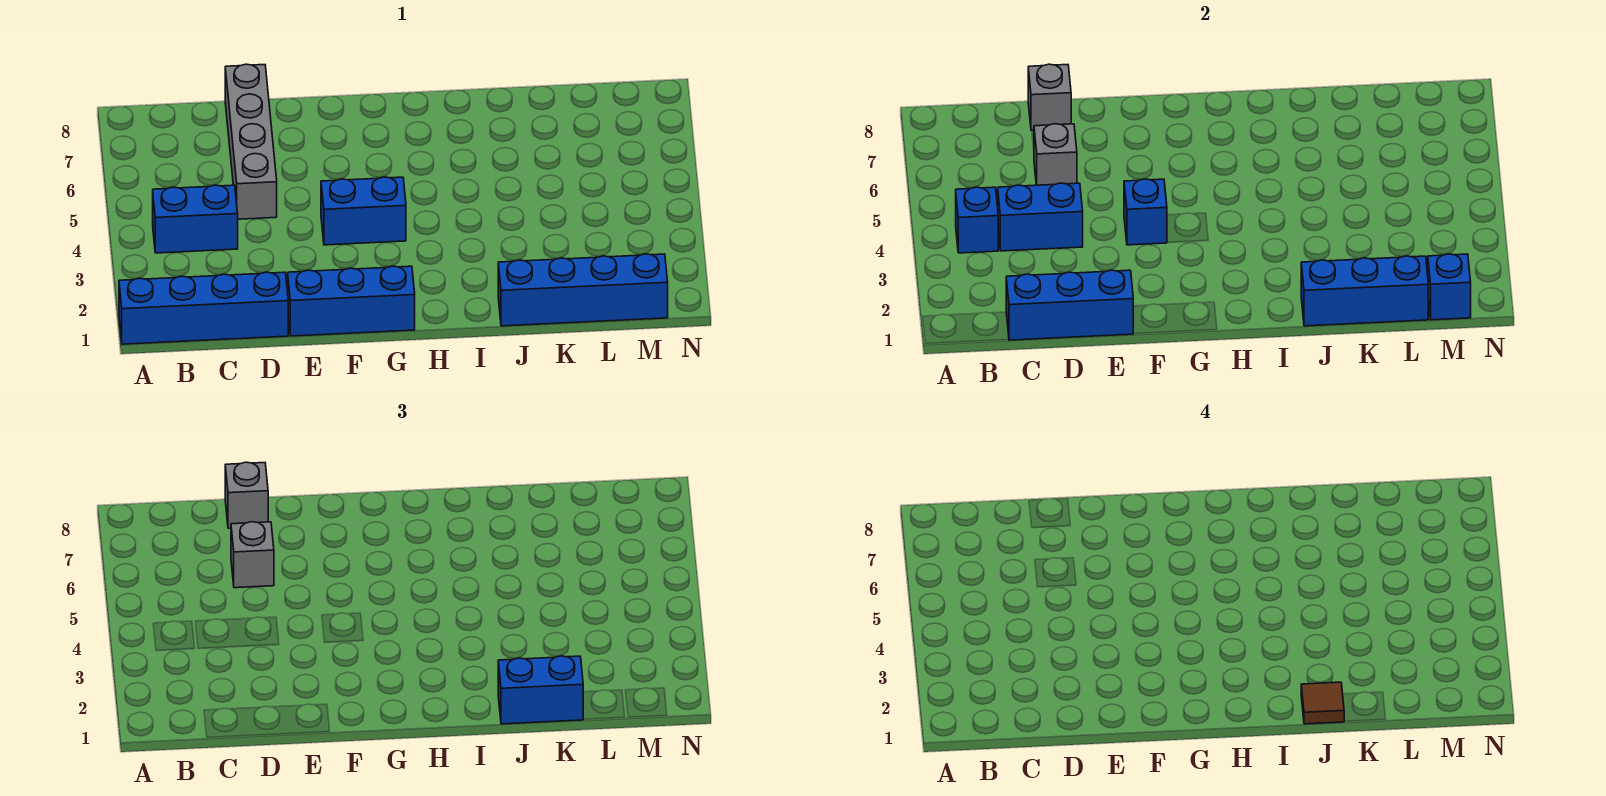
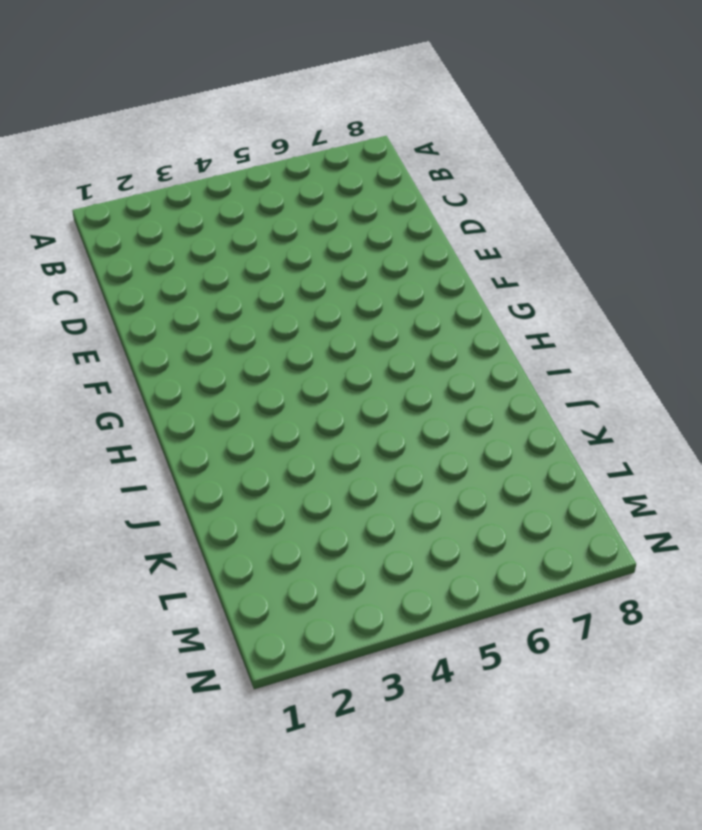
none -> blue 1x4 brick [119,272,288,344]
none -> blue 1x2 brick [153,185,238,253]
none -> grey 1x4 brick [225,64,277,219]

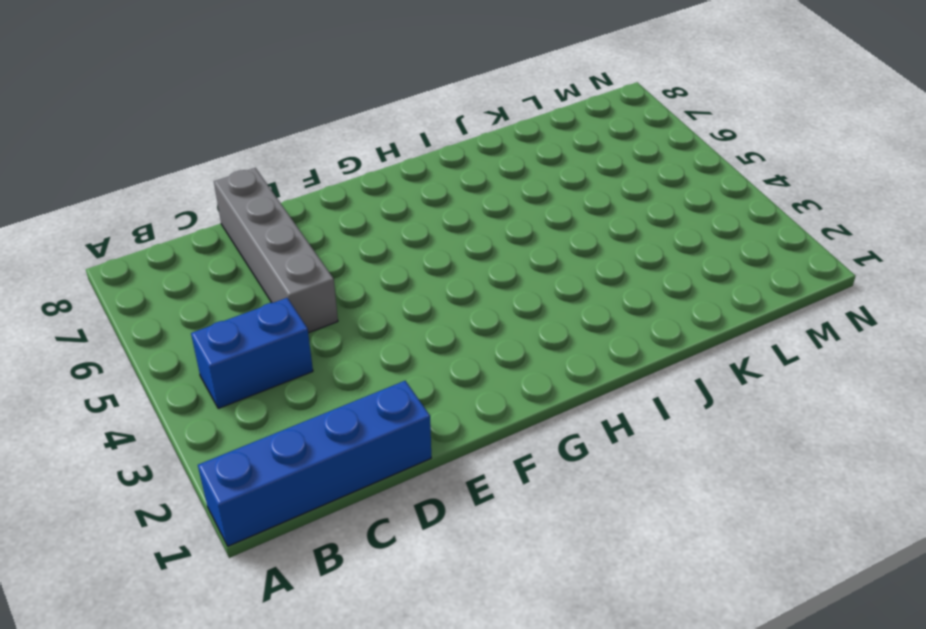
none -> blue 1x3 brick [288,266,415,336]
none -> blue 1x2 brick [321,177,406,245]
none -> blue 1x4 brick [498,254,668,326]

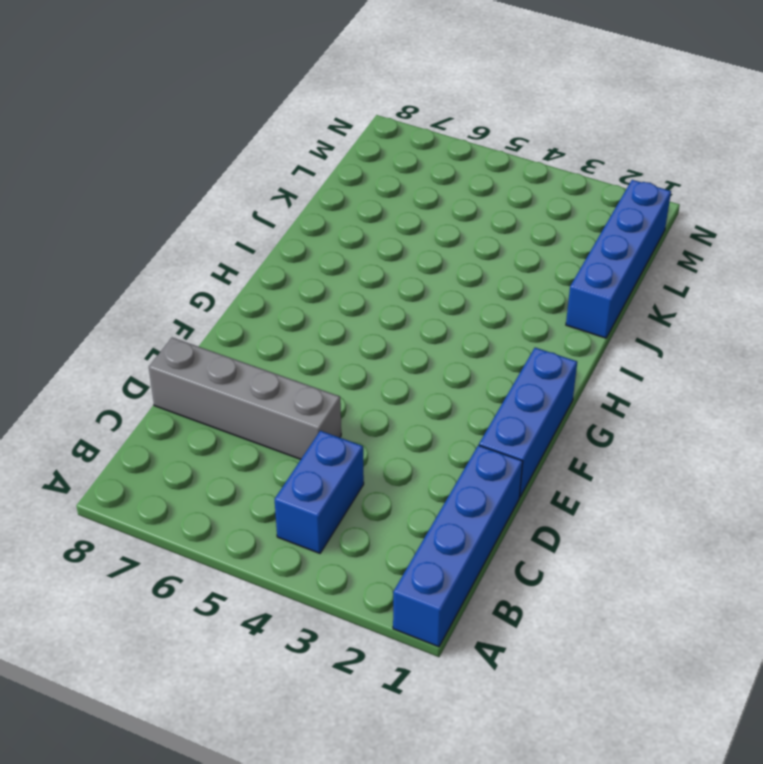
none -> blue 1x2 brick [321,177,406,245]
none -> blue 1x1 brick [956,187,999,253]
none -> blue 1x3 brick [1006,270,1134,340]

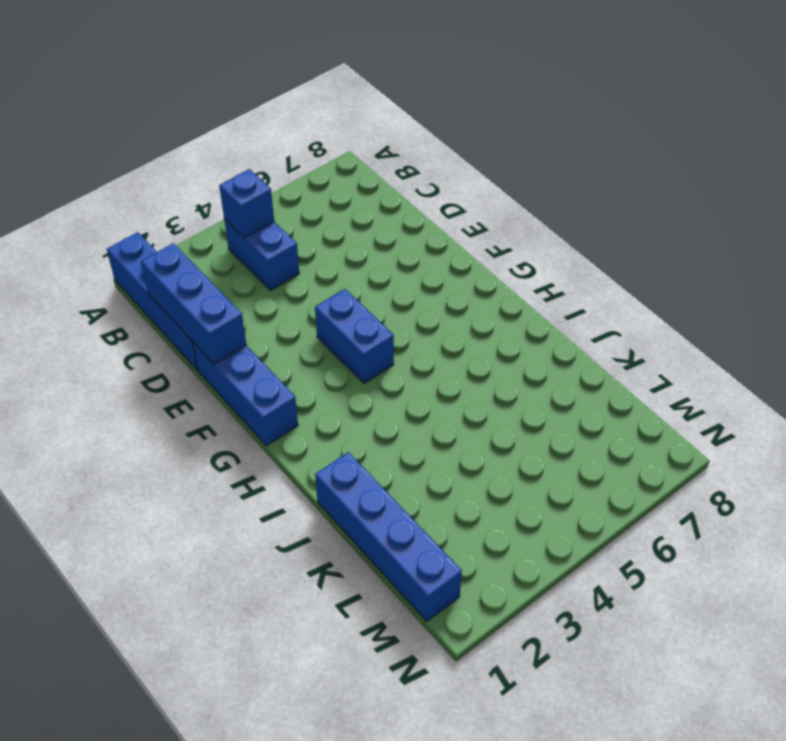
none -> grey 1x4 brick [225,64,277,219]
none -> blue 1x2 brick [998,183,1083,251]
none -> grey 1x1 brick [1034,124,1077,185]

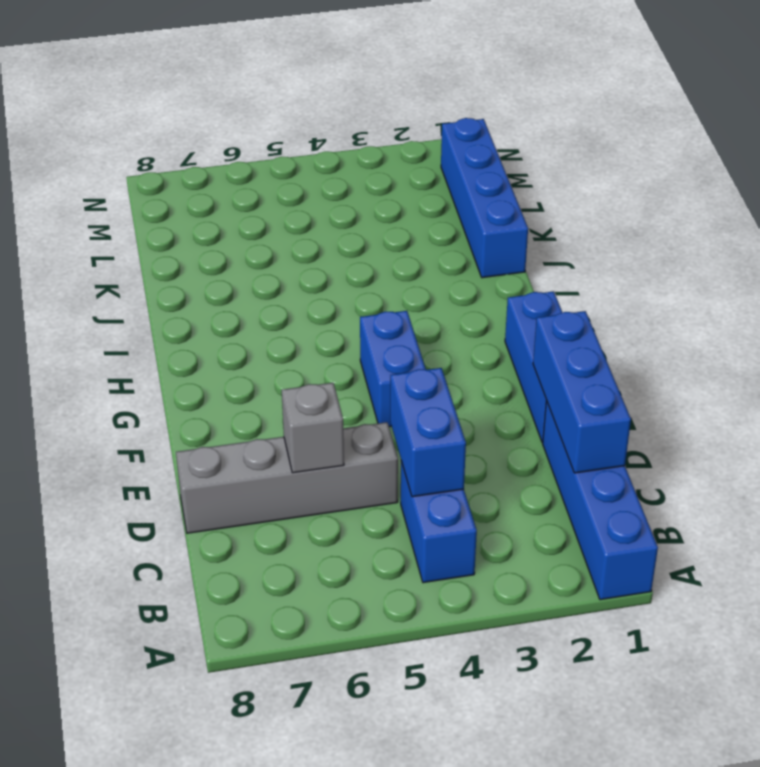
none -> blue 1x1 brick [956,187,999,253]
none -> grey 1x1 brick [1028,64,1071,130]
none -> blue 1x1 brick [1124,179,1167,245]

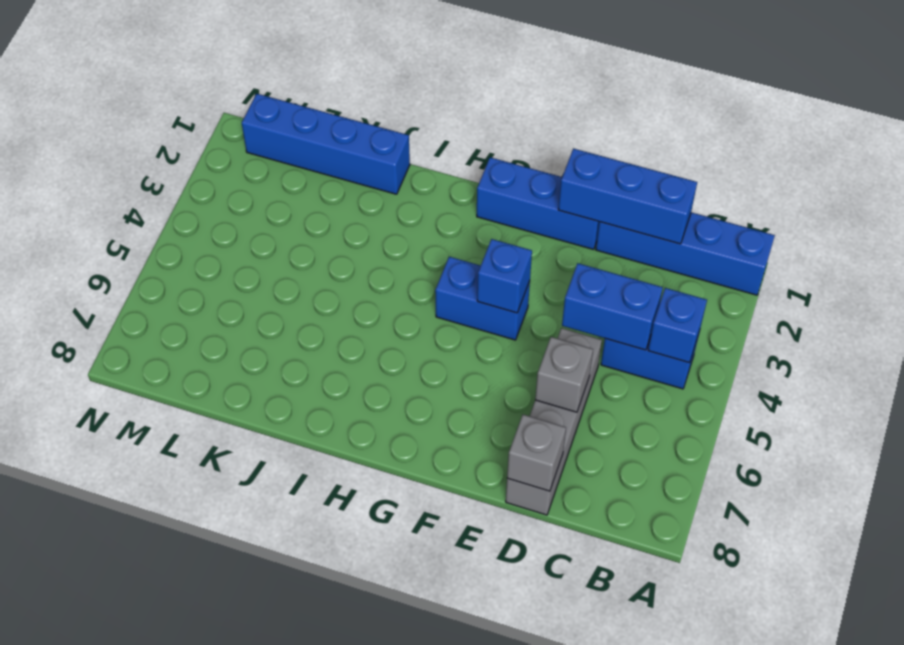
none -> blue 1x3 brick [1301,256,1429,326]
none -> blue 1x1 brick [1428,254,1471,320]
none -> grey 1x1 brick [231,522,274,588]

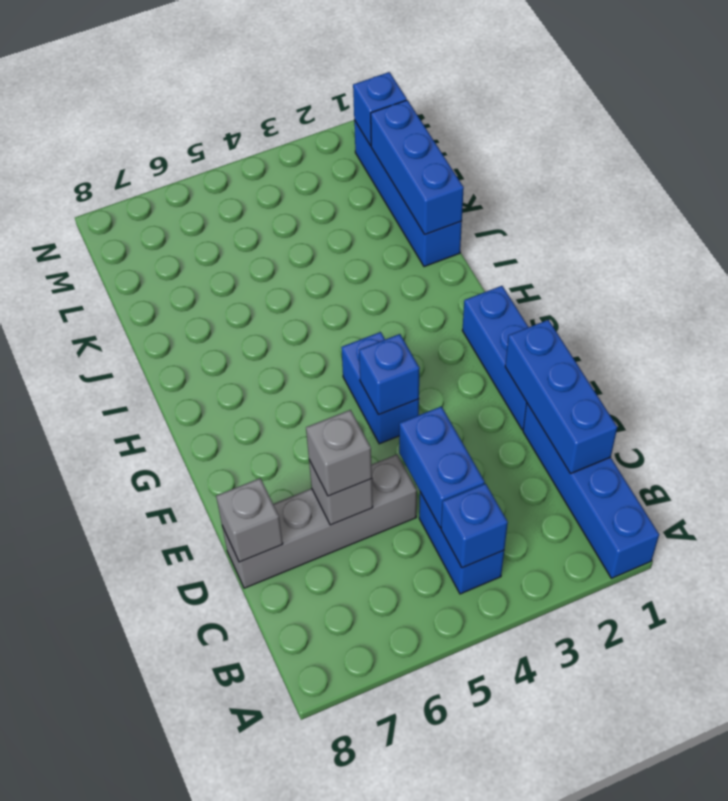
none -> grey 1x1 brick [225,462,268,528]
none -> blue 1x2 brick [498,656,584,724]
none -> brown 1x1 tile [1301,682,1345,724]

